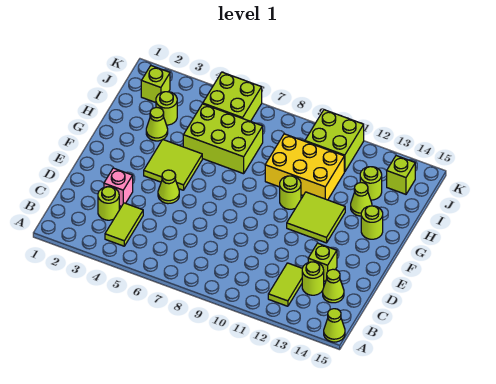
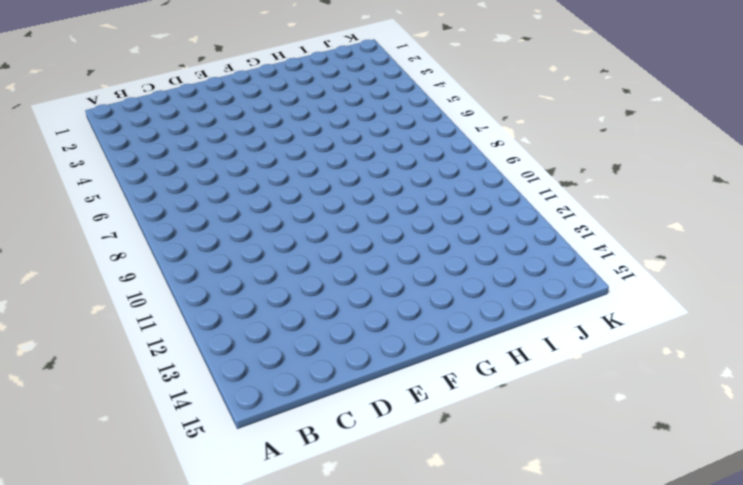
none -> lime 1x1 cone [324,309,345,342]
none -> lime 1x2 tile [105,203,143,246]
none -> lime 1x2 tile [268,263,302,306]

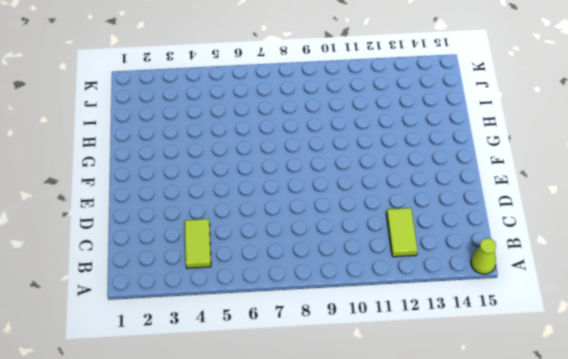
none -> lime 1x1 round brick [98,187,119,220]
none -> lime 1x1 round brick [302,262,324,295]
none -> lime 1x1 cone [323,269,344,303]

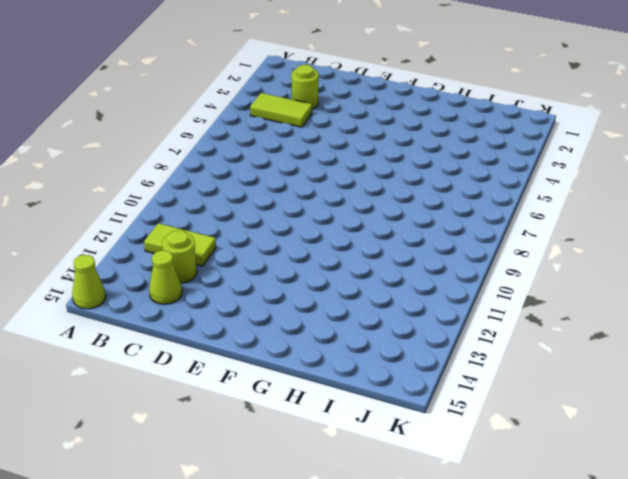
none -> pink 1x1 brick [104,168,133,206]
none -> lime 1x1 brick [308,243,337,281]
none -> lime 1x1 cone [158,170,179,204]

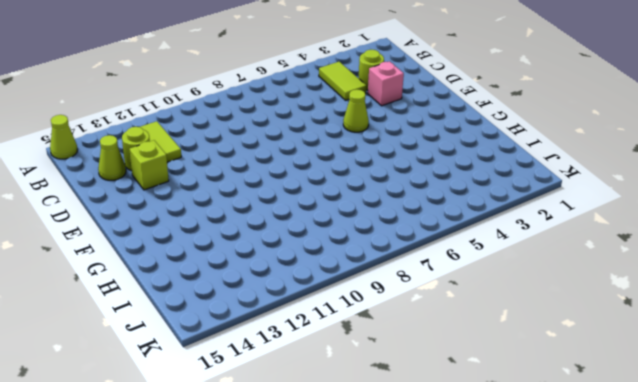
none -> lime 2x2 tile [144,140,202,190]
none -> lime 2x2 tile [287,192,345,243]
none -> lime 1x1 round brick [280,176,301,209]

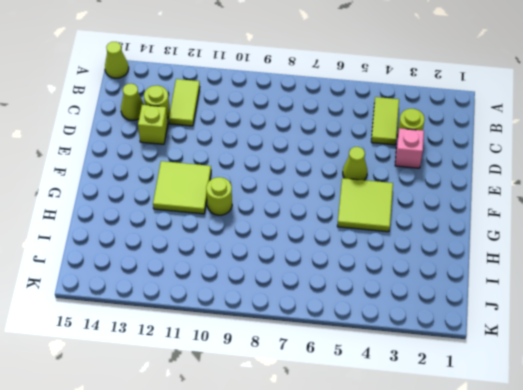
none -> lime 1x1 round brick [361,206,383,239]
none -> lime 1x1 cone [146,107,168,141]
none -> lime 2x3 brick [183,104,263,174]

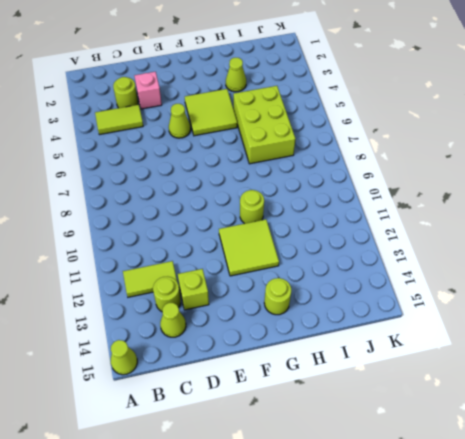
none -> yellow 2x3 brick [265,134,344,200]
none -> lime 1x1 cone [351,183,372,216]
none -> lime 1x1 round brick [156,92,177,125]

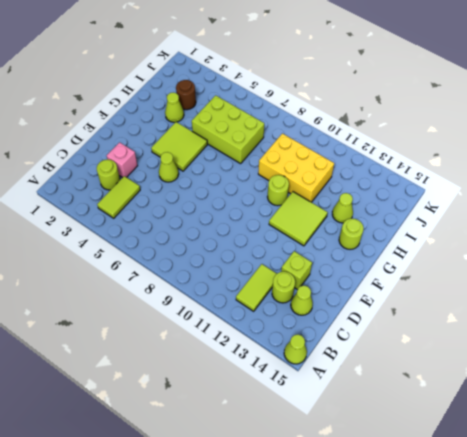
brown 1x1 round brick [176,80,196,110] -> lime 1x1 round brick [156,92,177,125]
none -> lime 1x1 round brick [360,167,382,200]
none -> lime 1x1 brick [141,66,170,103]
none -> lime 2x2 brick [203,72,262,121]

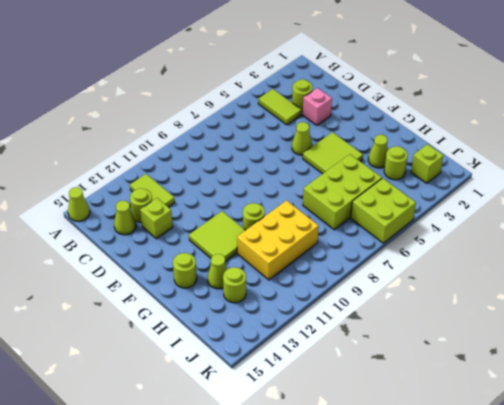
none -> lime 2x2 brick [305,110,364,172]
none -> lime 1x1 brick [387,156,415,194]

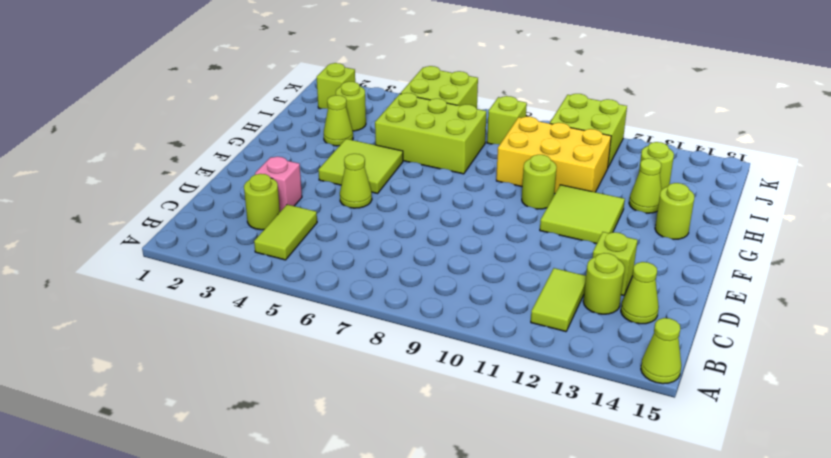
lime 1x1 brick [487,96,527,144] -> lime 1x1 brick moved to [387,156,415,194]

